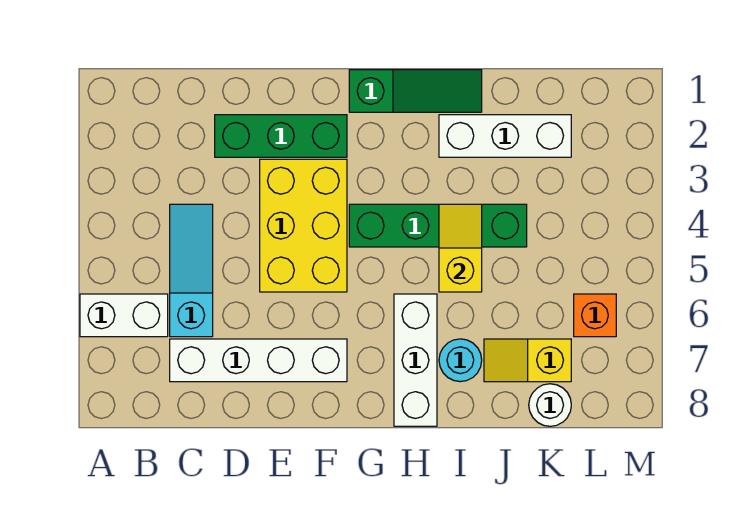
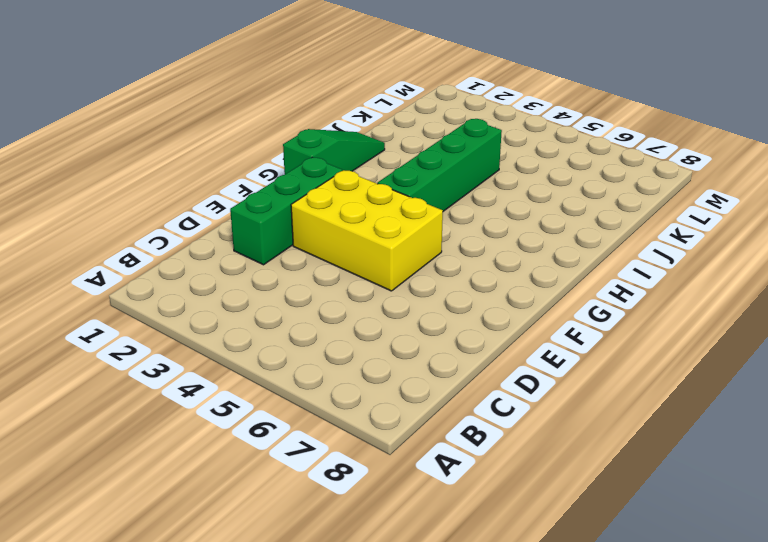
none -> white 1x2 brick [80,294,168,337]
none -> cyan 1x3 slope [170,204,213,337]
none -> white 1x4 brick [170,339,347,382]

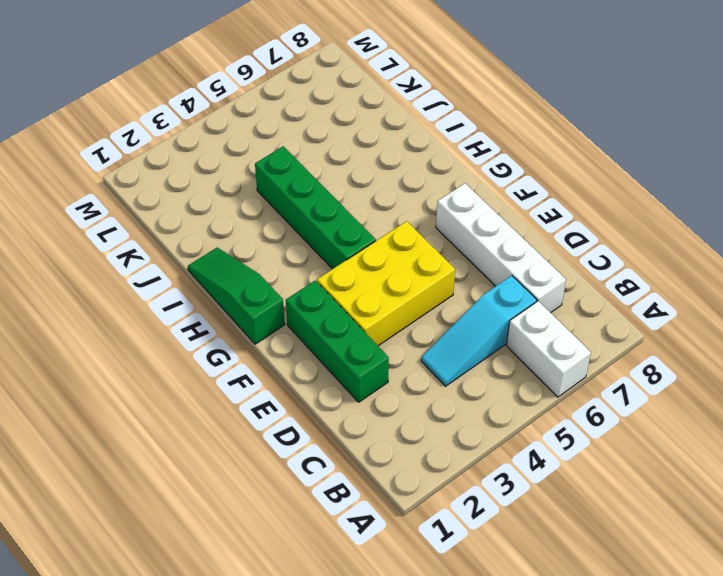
none -> white 1x3 brick [394,294,437,426]
none -> white 1x3 brick [439,115,571,157]
none -> cyan 1x1 round brick [439,339,482,382]

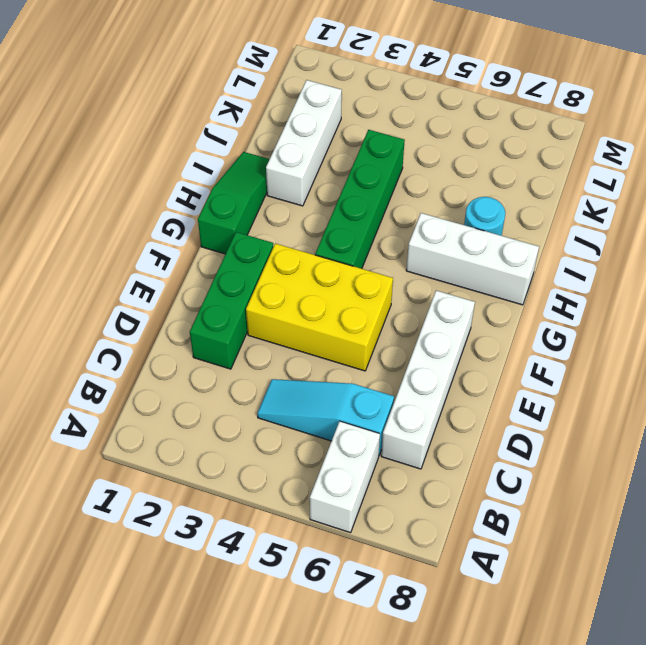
none -> yellow 1x2 slope [484,339,571,382]
none -> white 1x1 round brick [529,384,571,426]
none -> orange 1x1 brick [574,294,616,337]

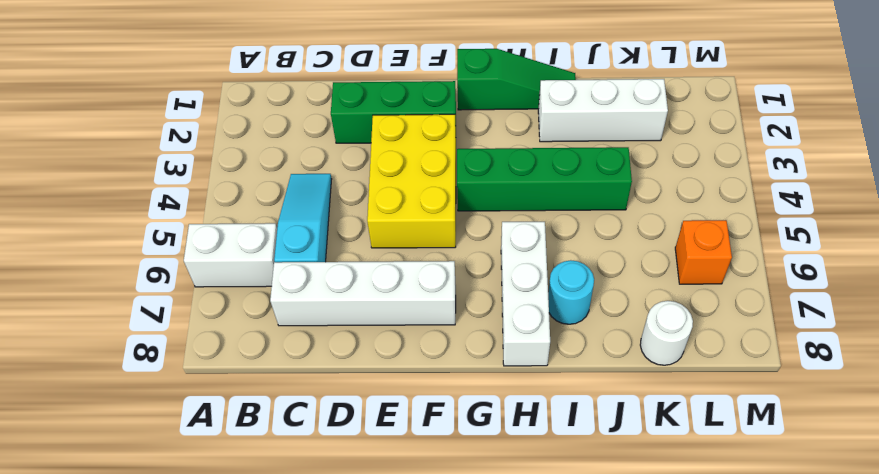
none -> yellow 1x2 slope [484,339,571,382]
none -> yellow 1x2 slope [439,204,482,292]

